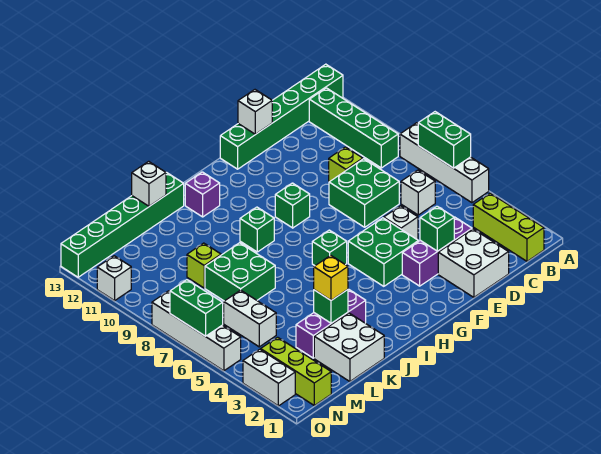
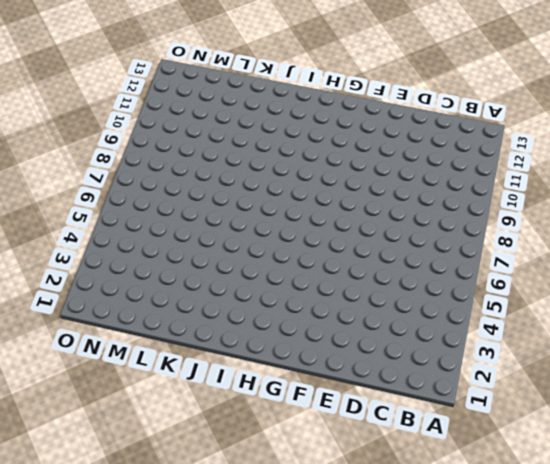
none -> white 1x4 brick [400,123,489,203]
none -> green 1x6 brick [220,64,343,169]
none -> lime 1x3 brick [473,193,544,261]
none -> green 1x4 brick [309,88,398,168]

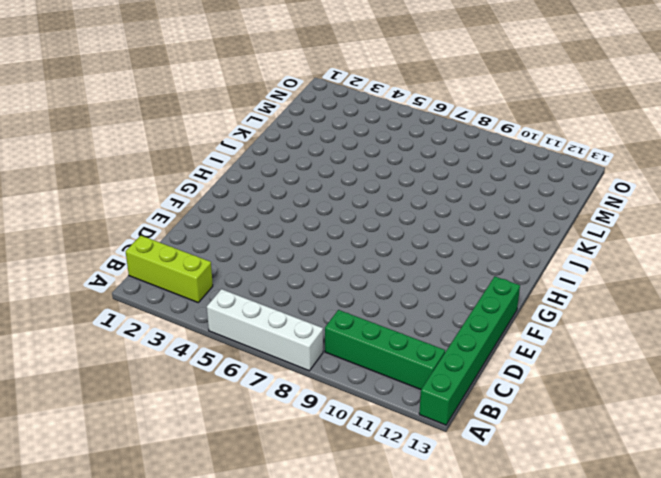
none -> white 1x1 brick [401,170,435,215]
none -> white 2x2 brick [438,229,509,297]
none -> purple 1x3 brick [402,217,472,286]
none -> green 2x2 brick [329,159,399,227]

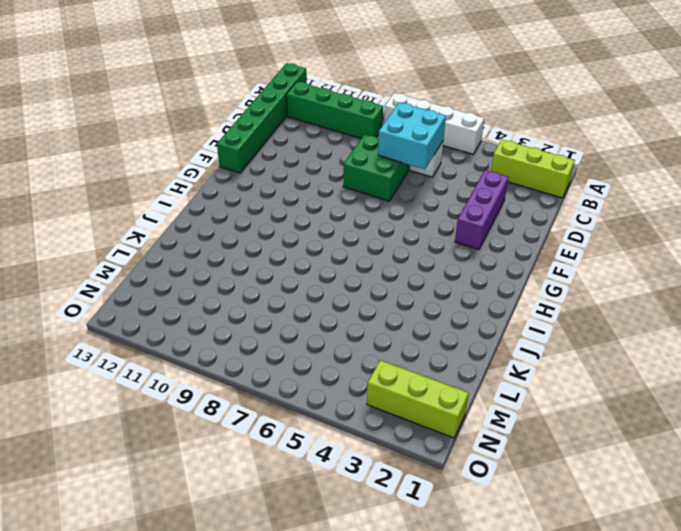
cyan 2x2 brick [378,102,446,169] -> none
none -> white 2x2 brick [438,229,509,297]
none -> lime 1x1 brick [329,147,363,182]
none -> white 1x1 brick [384,206,418,240]
none -> green 2x2 brick [348,218,418,286]

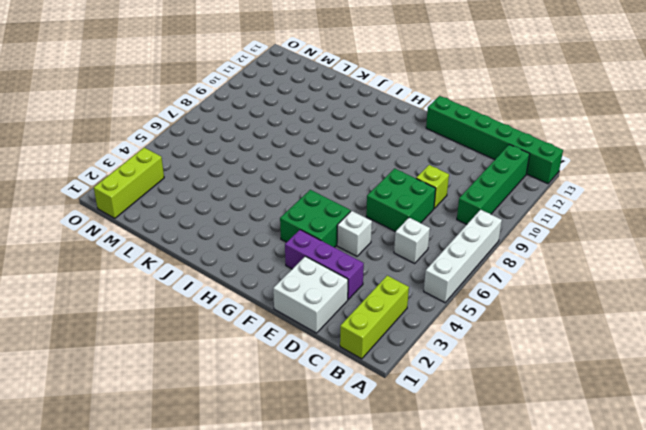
none -> green 1x1 brick [275,183,310,228]
none -> green 1x1 brick [312,230,347,266]
none -> green 1x1 brick [240,207,274,252]
none -> purple 1x1 brick [185,172,220,217]

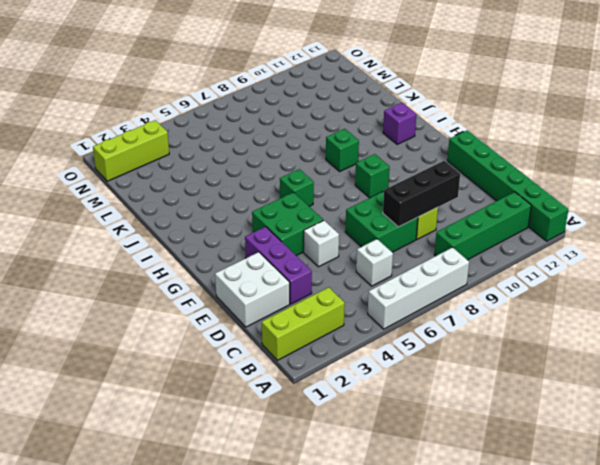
black 1x3 brick [383,161,460,227] -> none
none -> purple 1x3 brick [296,289,366,358]
none -> green 1x6 brick [61,172,184,277]
none -> white 2x2 brick [314,313,384,382]
none -> green 2x2 brick [205,243,275,301]

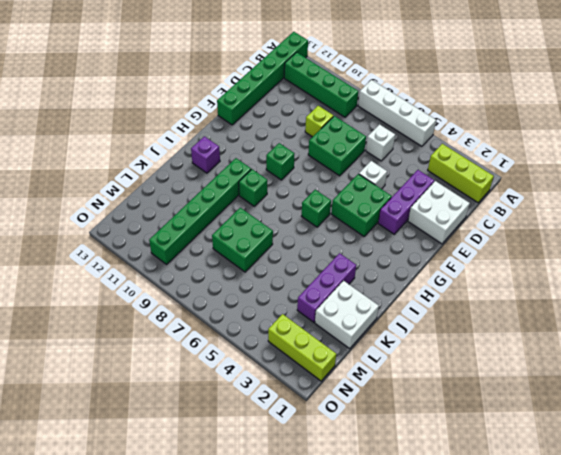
green 1x6 brick [149,158,251,264] -> green 1x6 brick moved to [61,172,184,277]
none -> lime 1x1 brick [187,243,221,288]
none -> white 1x2 brick [224,290,276,347]
none -> white 1x2 brick [243,349,295,406]
none -> white 1x4 brick [152,291,241,371]

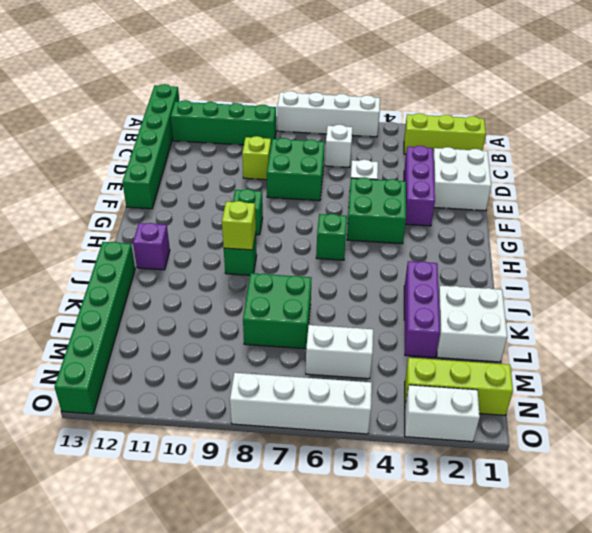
lime 1x1 brick [222,201,256,250] -> lime 1x1 brick moved to [187,243,221,288]
none -> white 1x1 brick [97,256,131,301]
none -> green 1x2 brick [418,112,471,168]
none -> green 1x1 brick [420,206,454,251]
none -> white 1x1 brick [238,90,272,134]

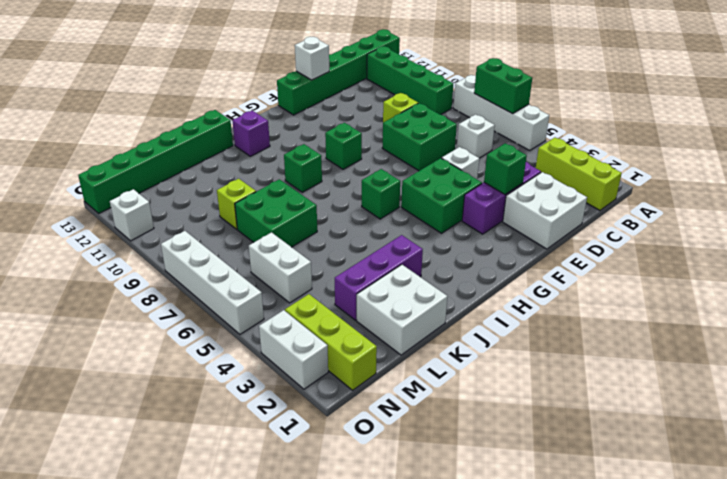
none -> green 1x1 brick [314,290,348,323]
none -> white 1x1 brick [132,161,166,206]
none -> green 1x2 brick [170,280,223,336]
none -> yellow 1x1 brick [314,255,348,300]

